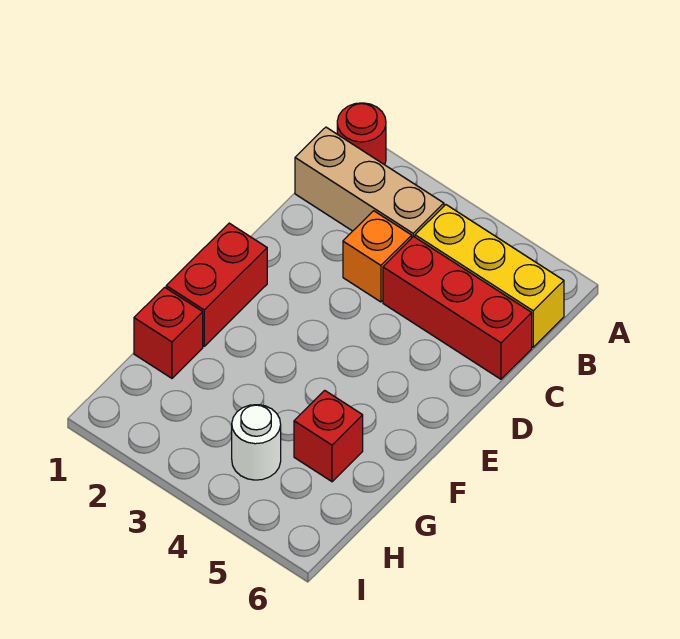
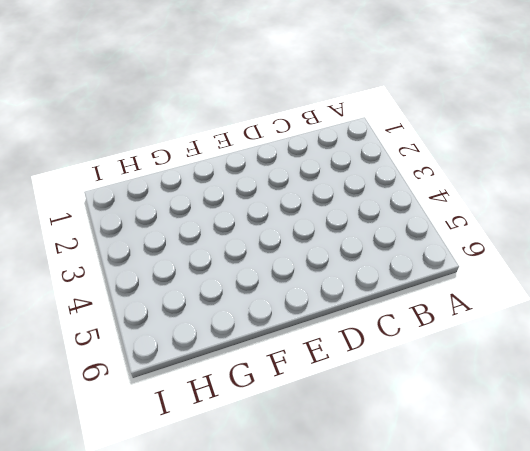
none -> red 1x1 round brick [337,103,386,165]
none -> tan 1x3 brick [295,127,444,237]

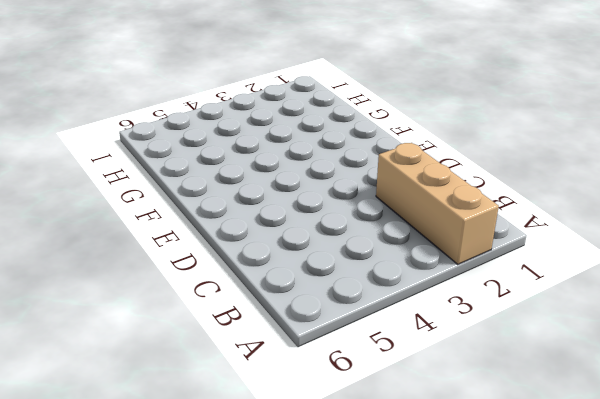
tan 1x3 brick [376,143,499,264] -> tan 1x3 brick turned to [295,127,444,237]
none -> red 1x1 round brick [337,103,386,165]
none -> yellow 1x3 brick [415,205,564,347]

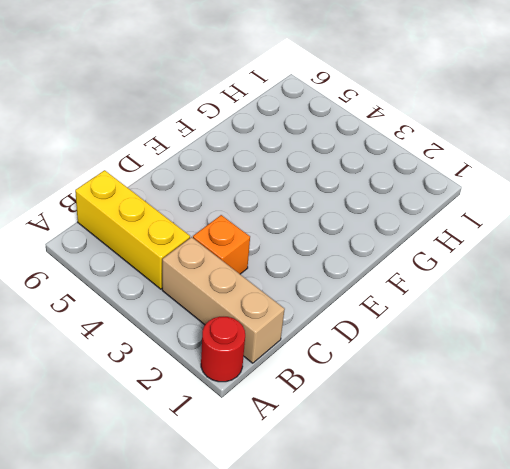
none -> red 1x3 brick [383,236,532,379]
none -> red 1x2 brick [166,223,267,346]

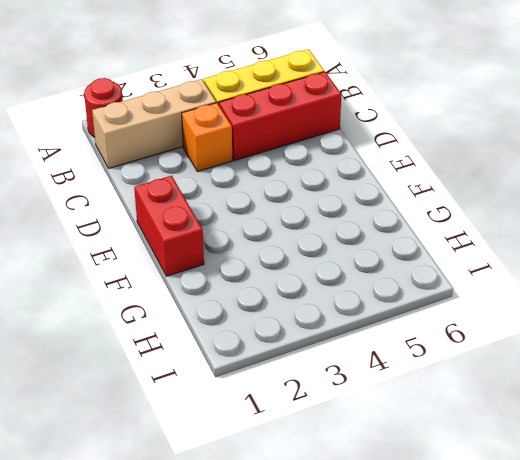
none -> red 1x1 brick [134,287,203,378]
none -> red 1x1 brick [294,391,363,482]

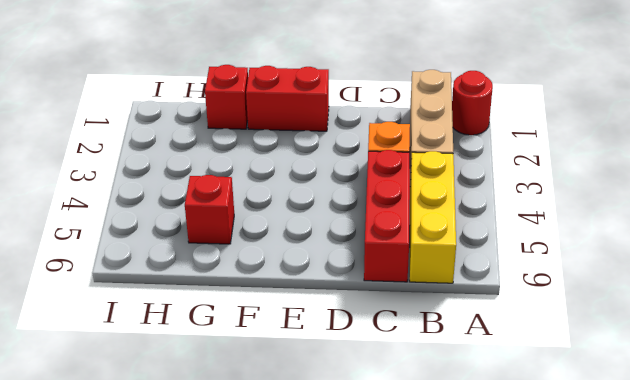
none -> white 1x1 round brick [232,405,281,480]

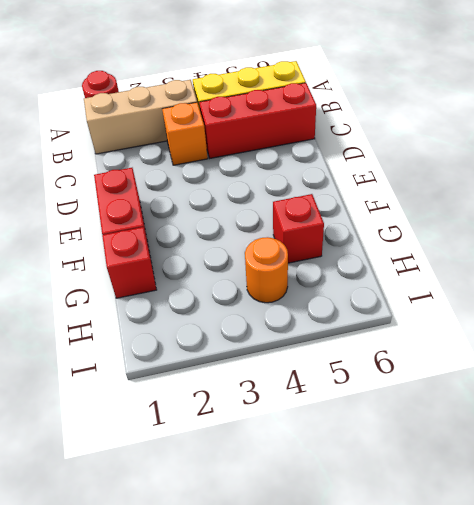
orange 1x1 round brick [245,237,288,303] -> white 1x1 round brick [232,405,281,480]

